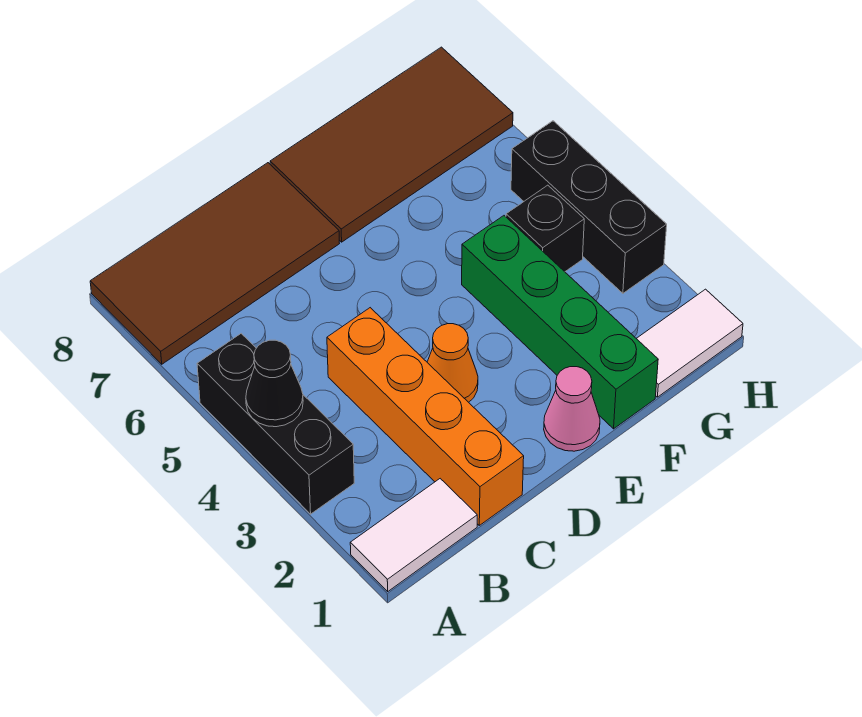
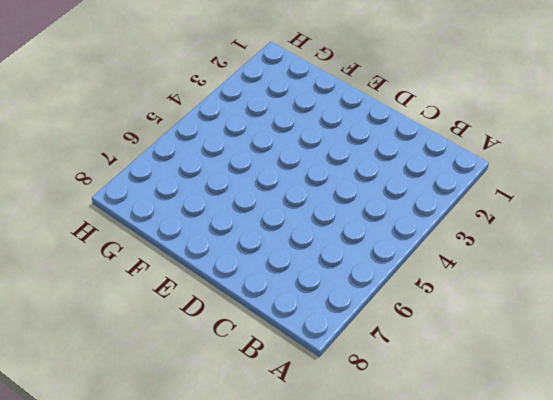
none -> white 1x2 tile [350,479,477,591]
none -> black 1x3 brick [197,334,354,514]
none -> brown 2x4 tile [90,163,340,364]

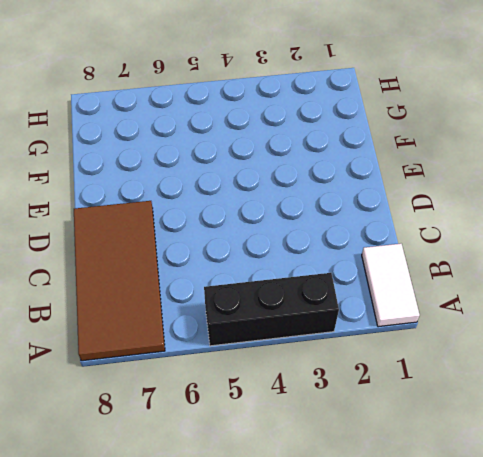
none -> orange 1x4 brick [327,308,524,525]
none -> orange 1x1 cone [427,324,478,402]
none -> pink 1x1 cone [544,367,600,451]

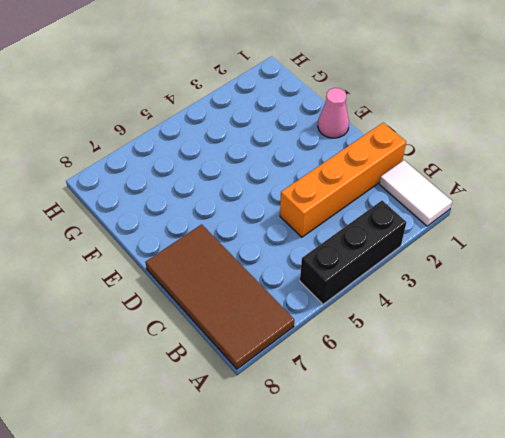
none -> orange 1x1 cone [427,324,478,402]
none -> brown 2x4 tile [270,47,513,242]
none -> green 1x4 brick [462,216,658,429]

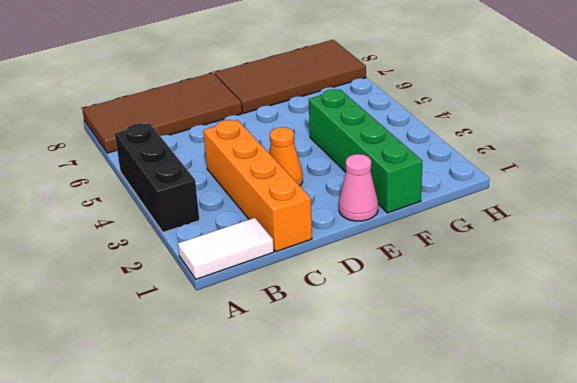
none -> white 1x2 tile [636,289,743,397]
none -> black 1x1 brick [506,185,584,272]
none -> black 1x3 brick [511,121,667,293]

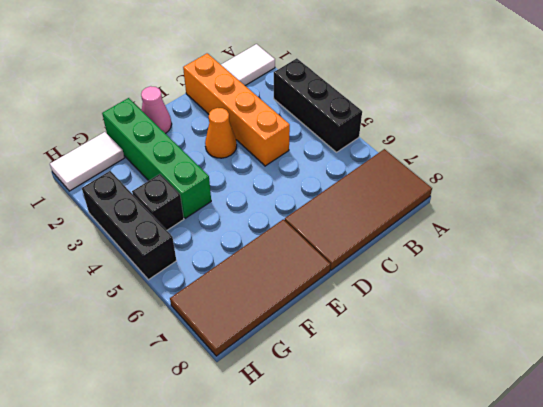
none -> black 1x1 cone [246,340,303,427]

